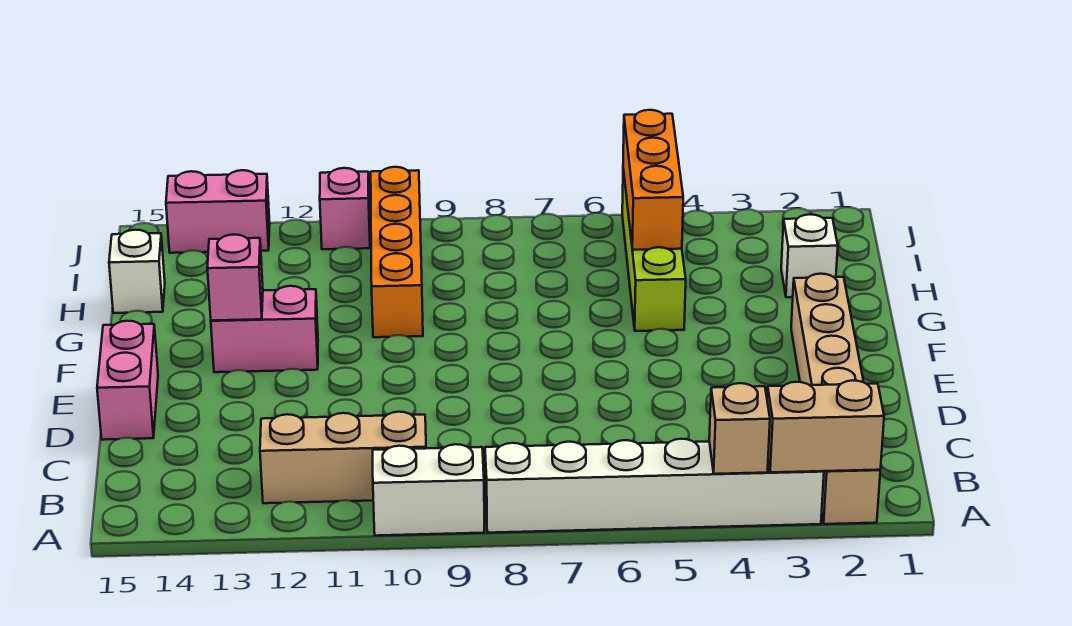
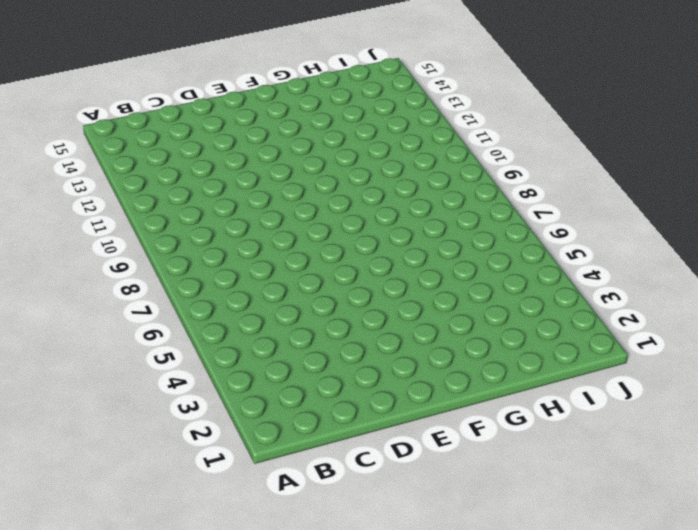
none -> tan 1x6 brick [791,274,880,524]
none -> white 1x6 brick [485,439,824,533]
none -> white 1x2 brick [373,444,484,536]

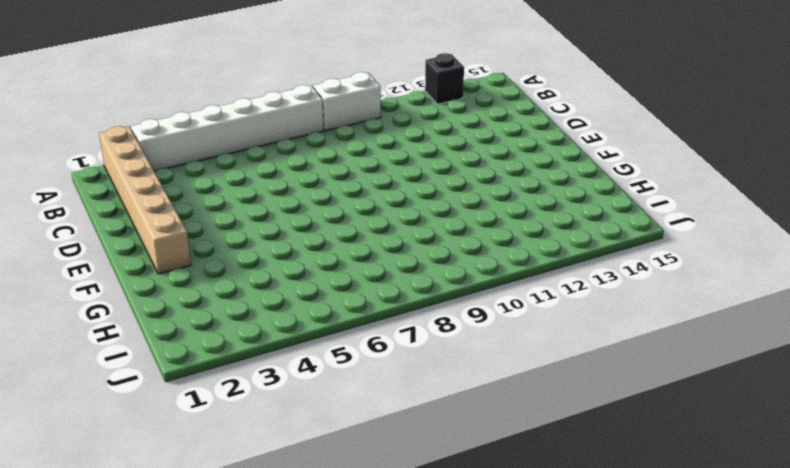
black 1x1 brick [425,53,464,104] -> none
none -> tan 1x3 brick [260,412,426,503]
none -> pink 1x2 brick [97,321,158,440]
none -> pink 1x2 brick [211,286,318,372]

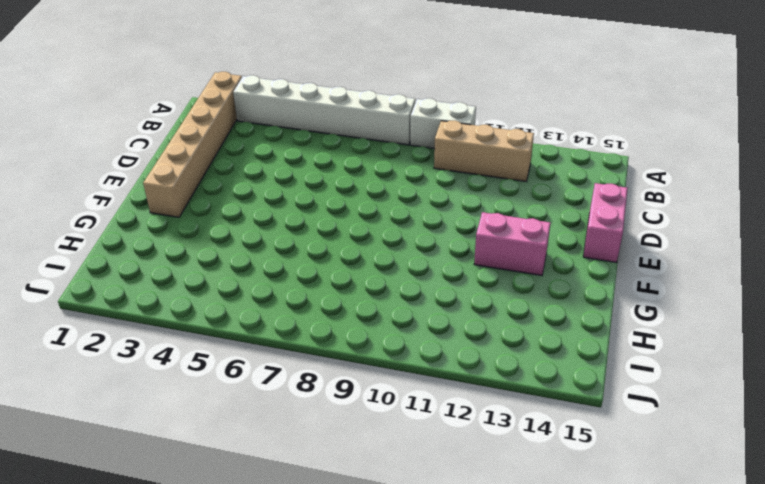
none -> lime 1x4 brick [622,169,686,331]
none -> orange 1x4 brick [371,167,423,337]
none -> white 1x1 brick [781,214,838,297]

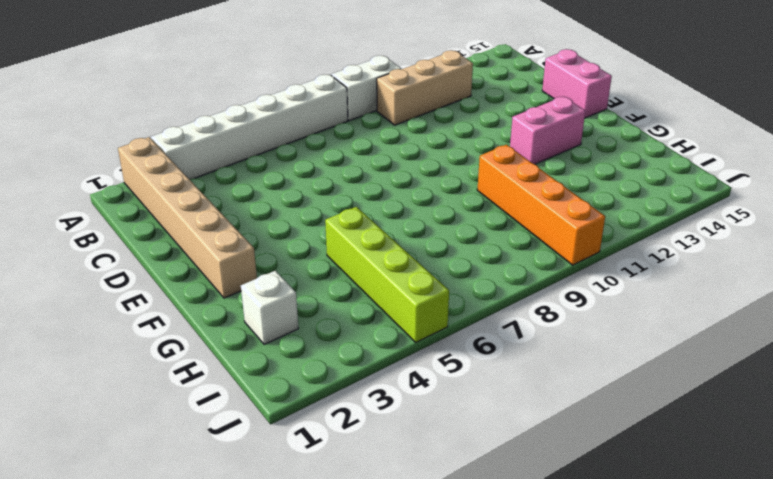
none -> white 1x1 brick [109,230,165,313]
none -> pink 1x1 brick [320,168,370,249]
none -> pink 1x2 brick [166,170,270,253]

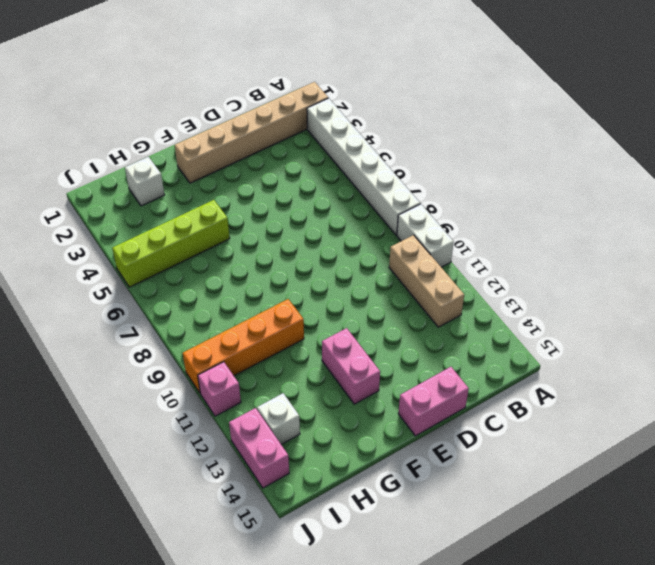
white 1x1 brick [257,393,300,444] -> white 1x1 brick moved to [109,230,165,313]
none -> tan 1x2 brick [767,380,884,472]
none -> tan 1x1 brick [709,383,770,474]
none -> pink 1x1 brick [207,235,263,321]

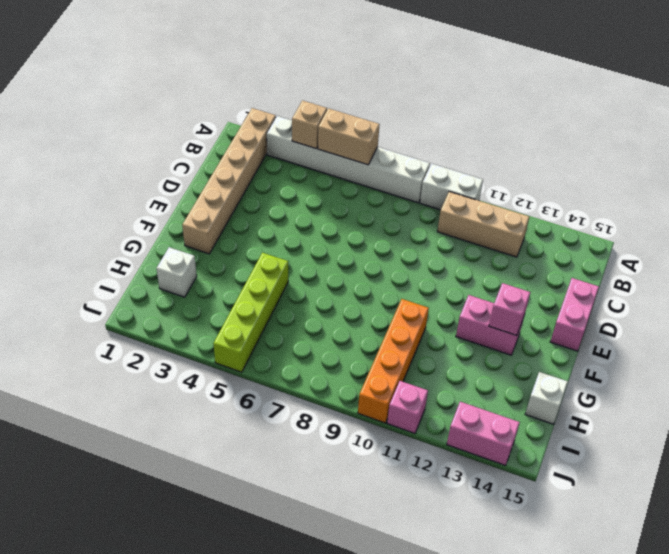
tan 1x2 brick [318,109,380,165] -> tan 1x2 brick moved to [767,380,884,472]
none -> orange 1x3 brick [623,110,683,250]

